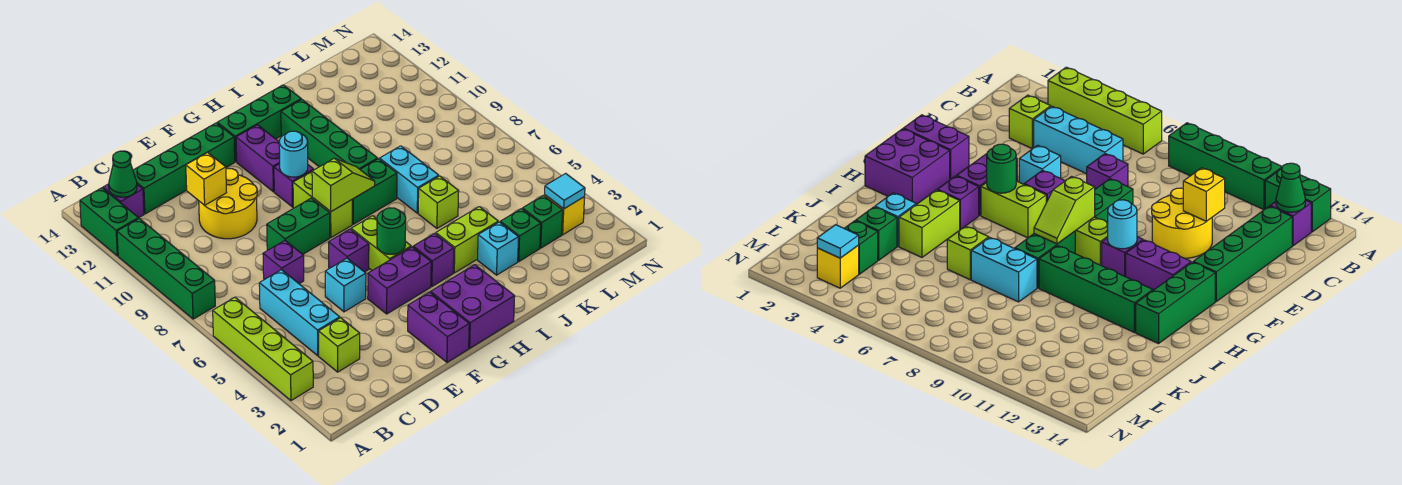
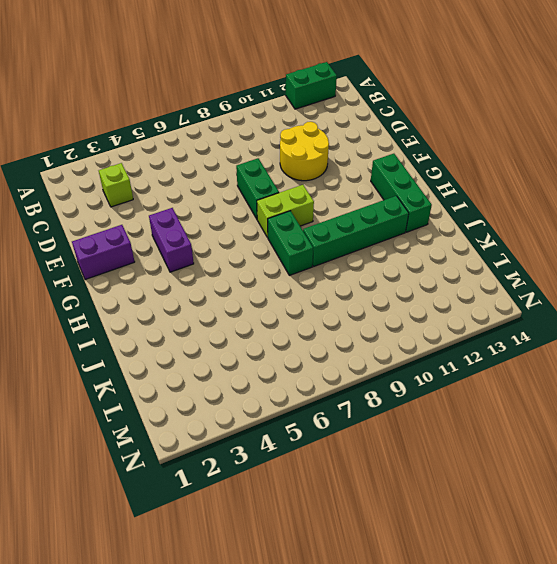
none -> lime 1x4 brick [213,297,313,401]
none -> green 1x4 brick [117,219,215,319]
none -> purple 1x1 brick [103,184,144,218]
none -> cyan 1x3 brick [259,270,340,356]

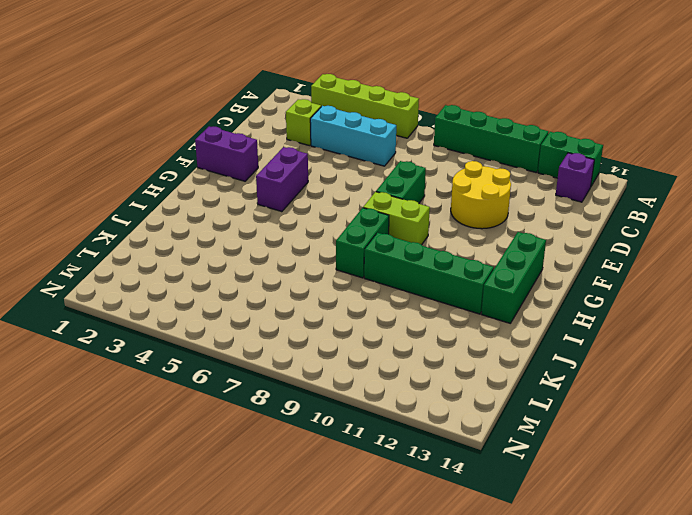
none -> green 1x4 brick [133,123,235,214]
none -> purple 1x1 brick [263,241,304,284]
none -> cyan 1x1 brick [325,258,366,312]
none -> purple 1x1 brick [329,229,369,272]

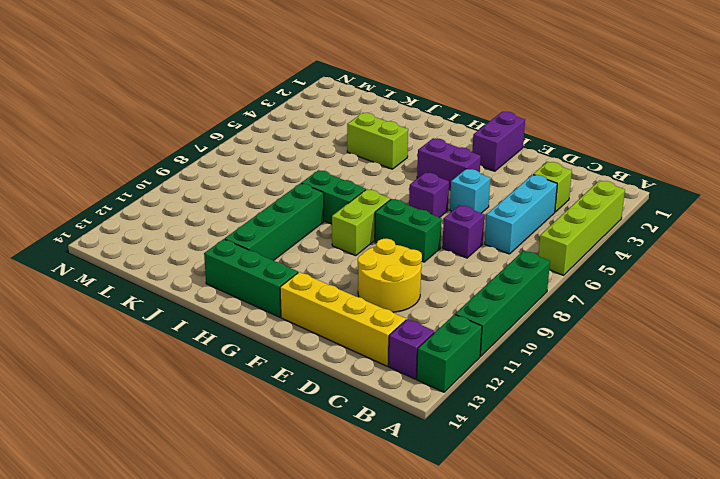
yellow 1x4 brick [280,272,406,366] -> green 1x4 brick [133,123,235,214]
none -> purple 2x2 brick [431,265,515,348]
none -> lime 1x2 brick [351,216,411,271]
none -> purple 1x1 brick [274,164,314,207]
none -> purple 1x2 brick [236,125,280,192]

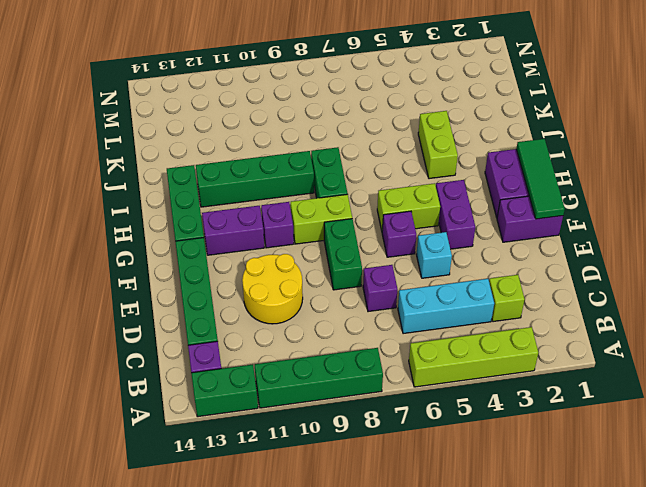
green 1x3 tile [516,139,565,219] -> none
none -> purple 1x1 brick [413,233,454,286]
none -> cyan 1x1 brick [478,222,519,275]
none -> lime 1x1 brick [418,176,459,228]
none -> cyan 1x2 brick [380,146,439,213]

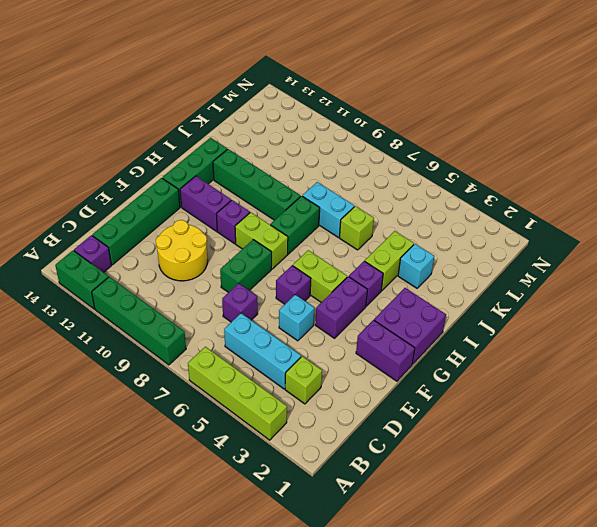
none -> green 1x1 brick [500,209,541,261]
none -> green 1x1 brick [523,195,563,248]
none -> yellow 1x1 brick [545,195,585,235]
none -> green 1x1 cone [109,151,137,197]

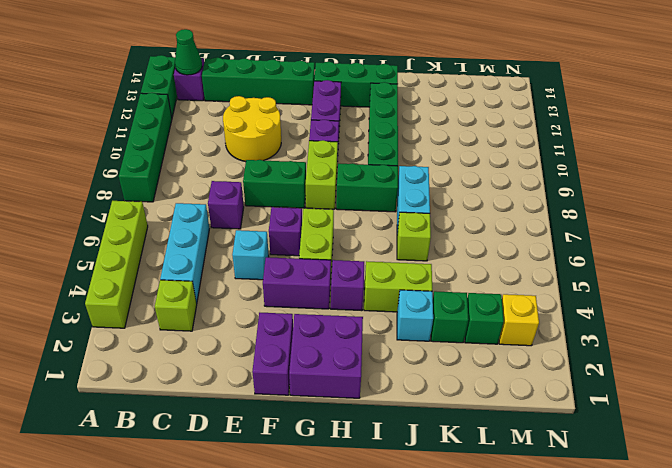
none -> yellow 1x1 brick [186,153,227,205]
none -> green 1x1 round brick [377,208,406,254]
none -> lime 1x2 slope [312,158,375,212]
none -> cyan 1x1 round brick [279,131,308,177]

